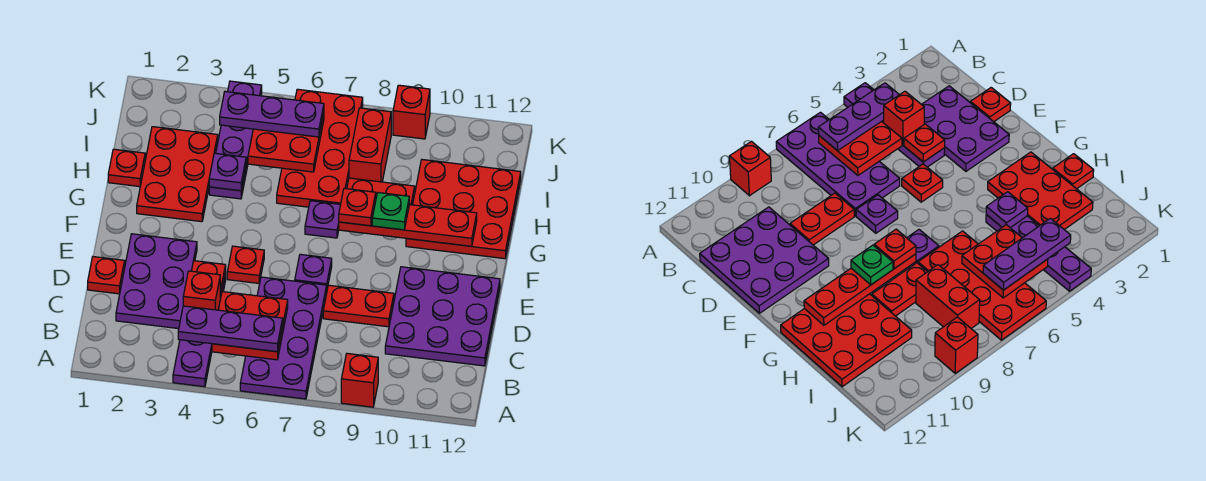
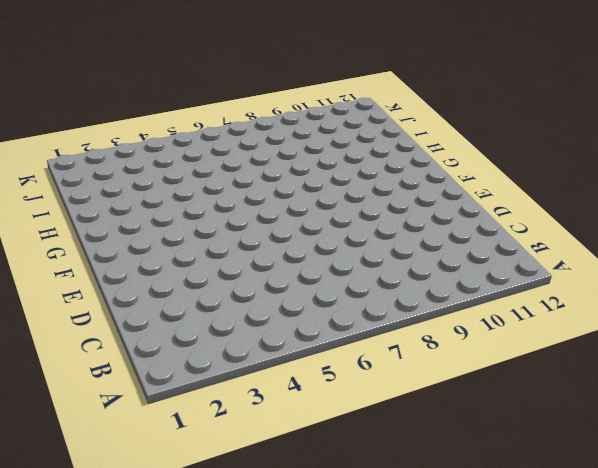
none -> purple 1x4 plate [173,273,226,387]
none -> purple 2x4 plate [240,277,327,399]
none -> red 1x1 brick [341,353,378,407]

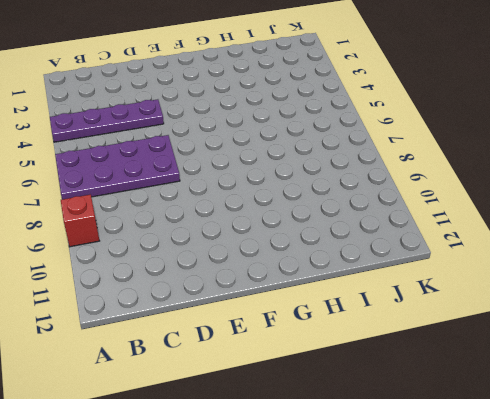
none -> purple 2x3 plate [116,234,197,329]
none -> purple 3x3 plate [385,267,500,366]
none -> red 1x1 plate [88,257,125,294]

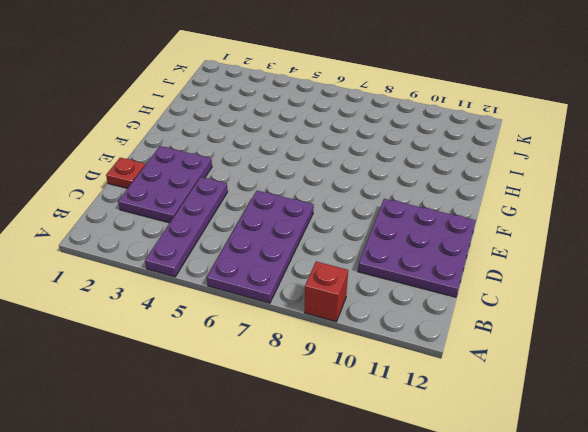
none -> red 1x2 plate [323,285,394,327]
none -> red 1x1 plate [227,246,264,283]
none -> purple 1x1 plate [295,254,332,289]

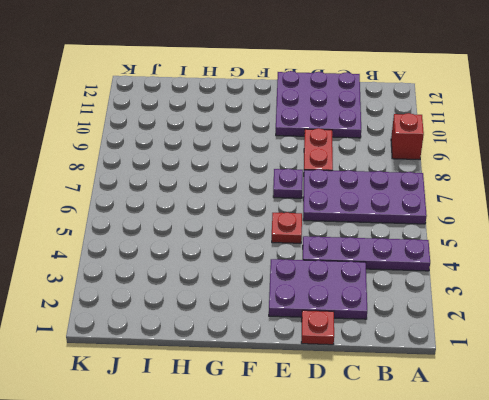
none -> red 2x3 plate [137,127,218,222]
none -> purple 1x1 plate [305,201,341,238]
none -> red 3x3 plate [406,160,521,259]

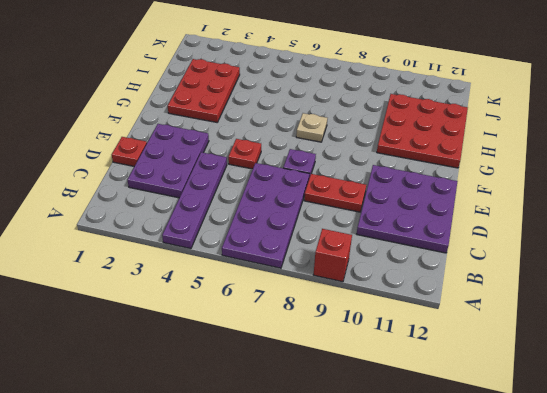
tan 1x1 plate [296,113,327,142] -> purple 1x1 plate [305,201,341,238]
none -> red 1x1 plate [108,149,145,187]
none -> purple 1x4 plate [209,81,262,199]
none -> red 2x4 plate [277,89,363,207]

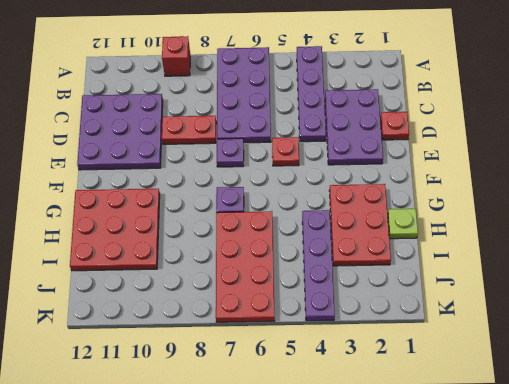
lime 1x1 plate [388,209,418,239] -> red 1x1 plate [108,149,145,187]
none -> red 1x2 plate [347,178,415,205]
none -> red 1x2 brick [349,108,391,182]
none -> red 1x1 brick [393,85,430,139]

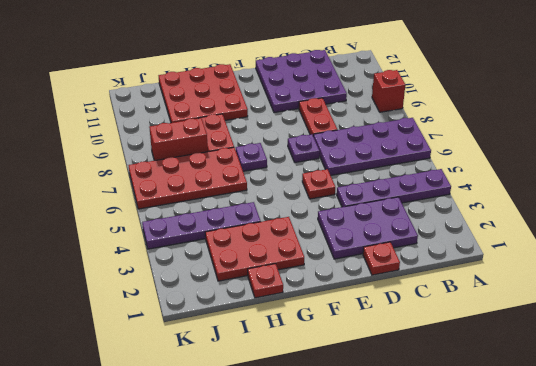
none -> red 1x1 brick [393,85,430,139]
none -> red 2x2 plate [212,292,288,360]
none -> red 1x1 brick [183,271,220,310]

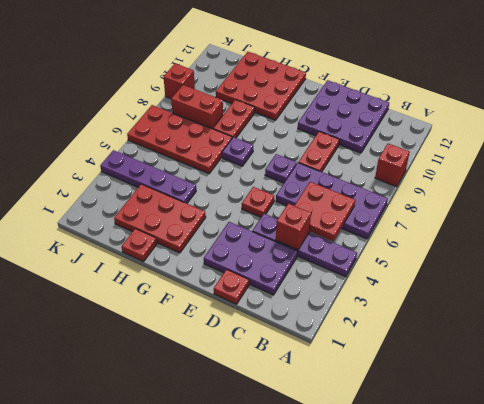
none -> red 1x1 plate [192,261,226,298]
none -> red 1x4 plate [339,205,477,246]
none -> purple 1x1 plate [209,153,246,191]

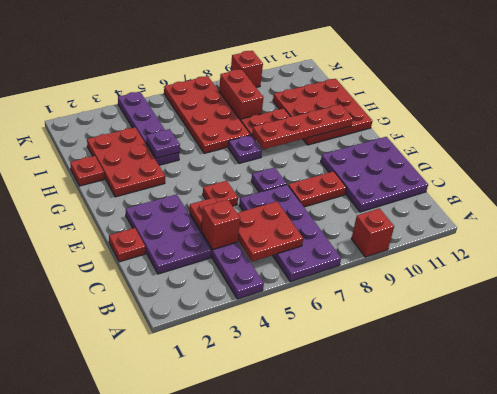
none -> red 2x2 plate [248,114,324,172]
none -> purple 1x3 plate [178,306,283,352]
none -> red 1x1 plate [339,188,376,226]

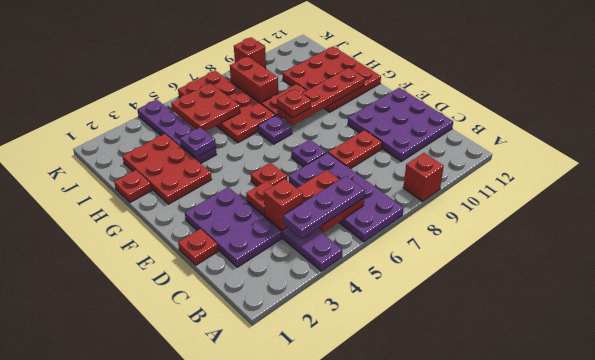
none -> green 1x1 plate [372,193,409,230]
none -> purple 1x3 plate [220,92,324,137]

